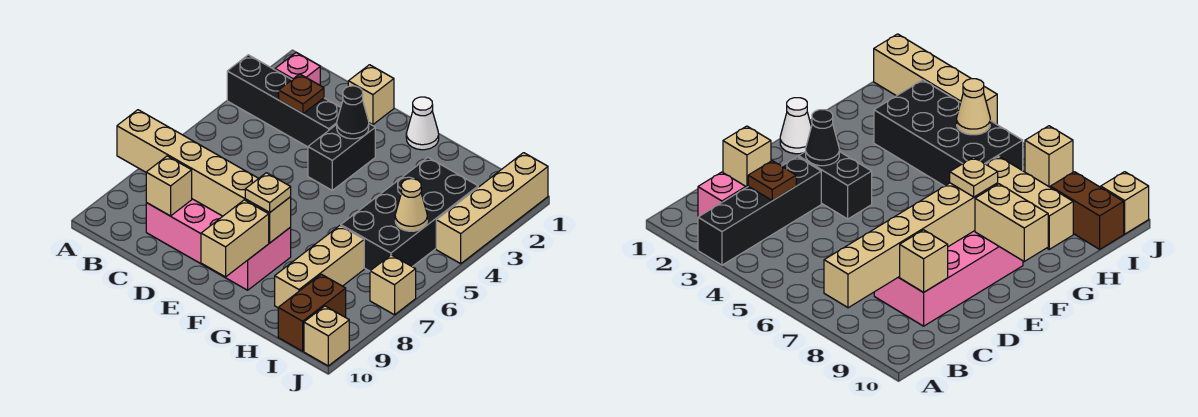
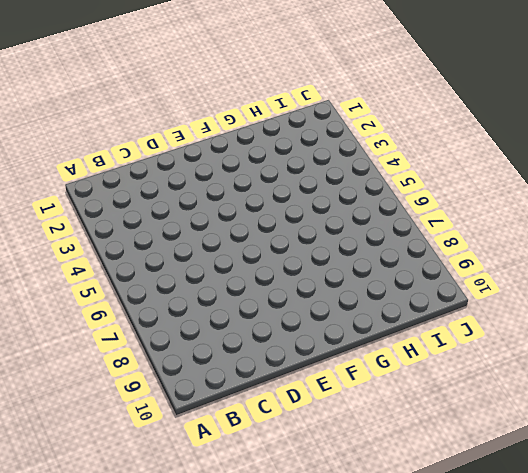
none -> black 1x4 brick [227,55,341,147]
none -> pink 1x1 brick [275,53,320,85]
none -> pink 2x4 brick [146,199,291,290]

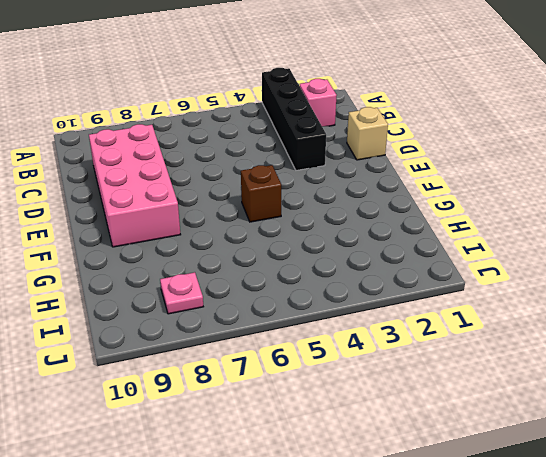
brown 1x1 brick [241,165,281,222] -> none
pink 1x1 plate [160,272,203,314] -> none
none -> black 1x2 brick [308,124,375,190]
none -> white 1x1 cone [406,97,439,150]
none -> black 2x4 brick [341,158,478,271]

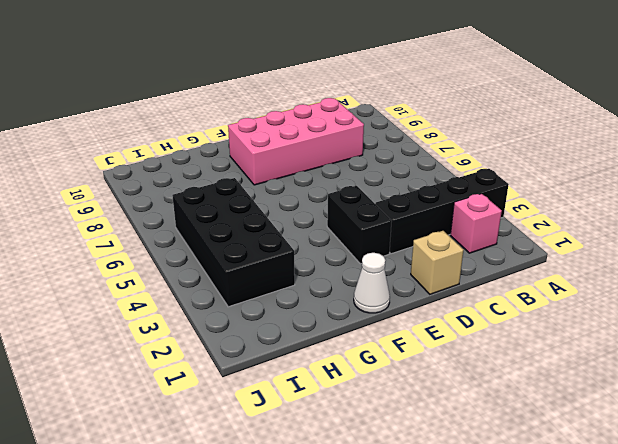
none -> tan 1x3 brick [275,226,364,308]
none -> brown 1x2 brick [278,274,346,351]
none -> tan 1x4 brick [436,153,548,264]

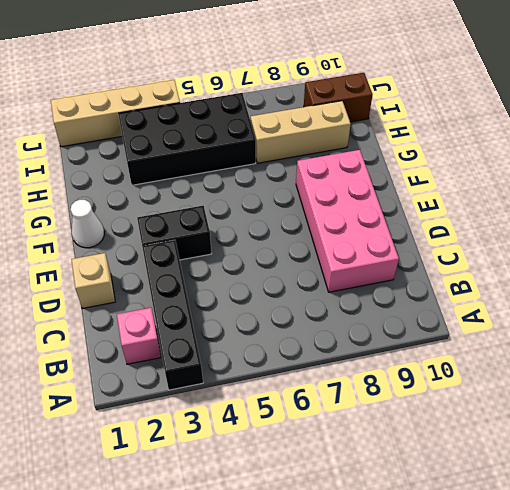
none -> tan 1x1 brick [370,255,416,315]
none -> tan 1x1 brick [304,306,349,366]
none -> tan 1x6 brick [117,110,291,243]

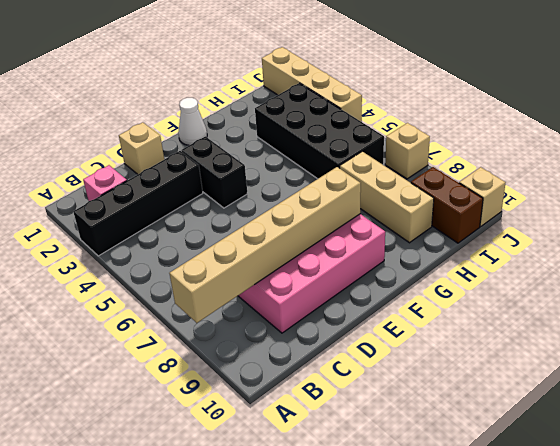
none -> brown 1x1 plate [279,74,324,114]
none -> tan 1x1 brick [146,156,192,216]
none -> black 1x1 cone [337,86,369,139]

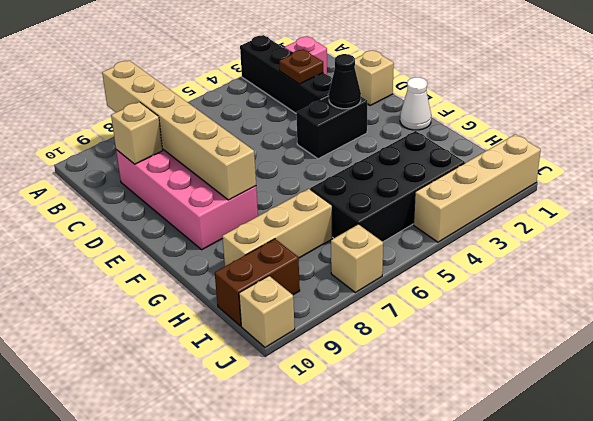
none -> tan 1x2 brick [201,200,269,277]
none -> tan 1x1 cone [395,179,427,231]
none -> tan 1x1 plate [245,173,291,212]

